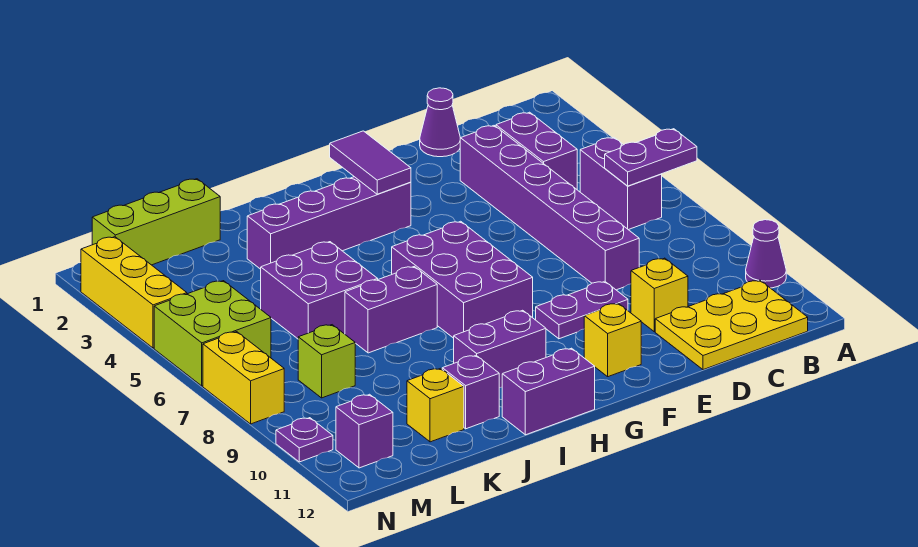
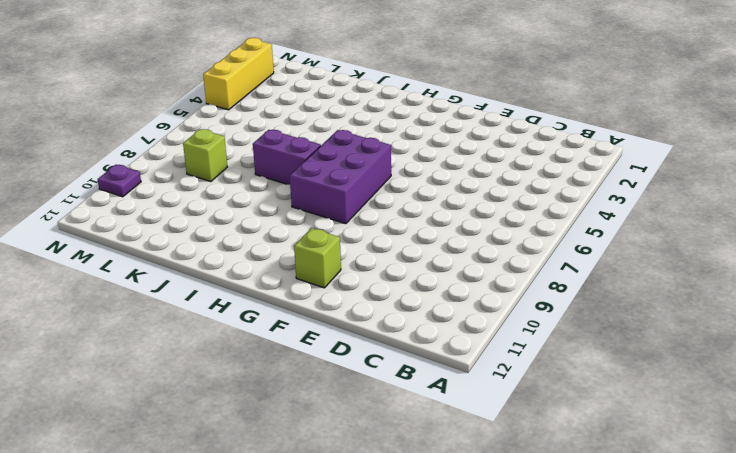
lime 1x1 brick [294,228,341,288] -> yellow 1x1 brick [584,303,641,377]
none -> purple 1x1 cone [746,220,786,288]
none -> purple 1x2 brick [580,137,662,230]
none -> yellow 2x3 plate [655,280,808,370]

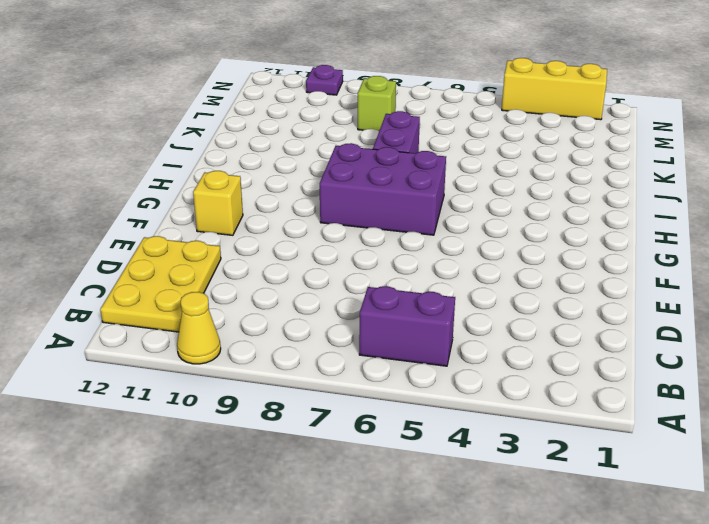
yellow 1x1 cone [177,292,221,364] -> purple 1x1 cone [746,220,786,288]
none -> purple 1x2 brick [496,112,577,189]
none -> purple 1x1 cone [420,88,460,157]
none -> purple 1x6 brick [460,126,639,290]

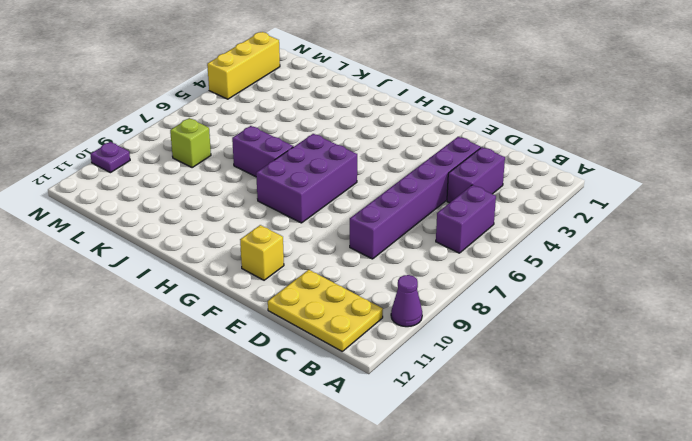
none -> purple 1x1 cone [420,88,460,157]
none -> yellow 1x1 brick [631,258,688,332]
none -> purple 1x2 plate [536,281,628,339]

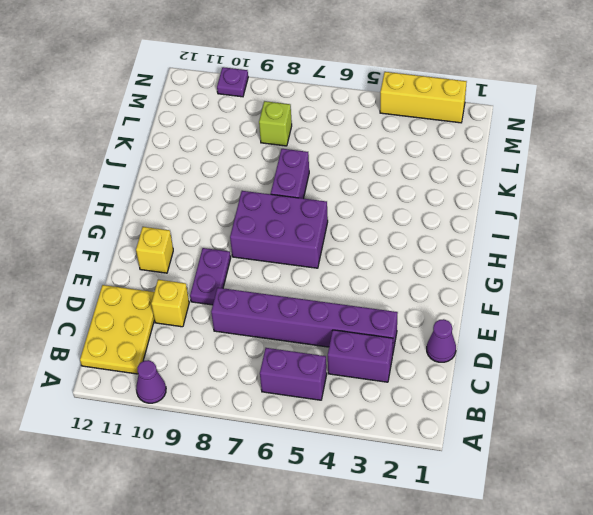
none -> purple 1x4 brick [247,177,411,269]
none -> purple 1x2 brick [454,310,546,388]
none -> purple 1x2 brick [502,348,595,435]

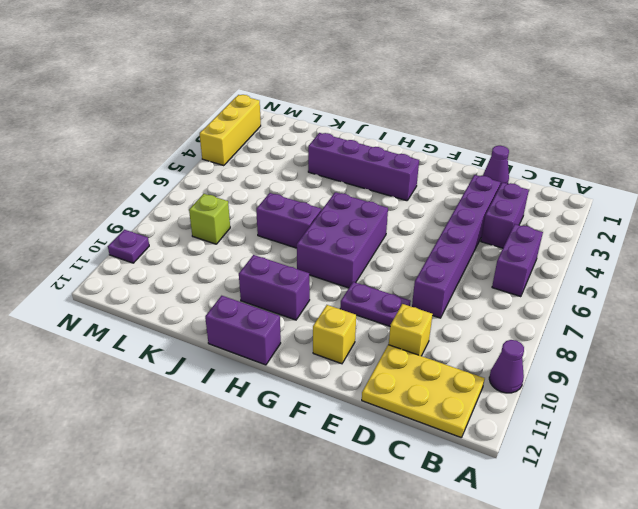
none -> purple 2x2 brick [261,242,378,339]
none -> purple 1x1 brick [442,355,499,429]
none -> lime 1x3 brick [92,179,220,265]

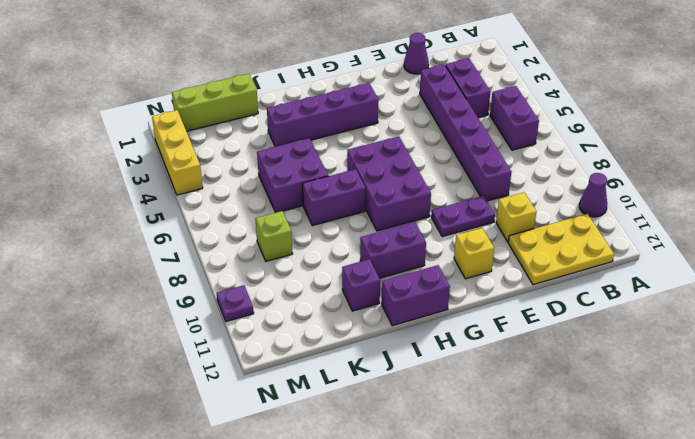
none -> yellow 1x1 brick [407,368,464,442]
none -> lime 2x2 brick [154,281,271,386]
none -> purple 1x1 brick [336,394,393,468]

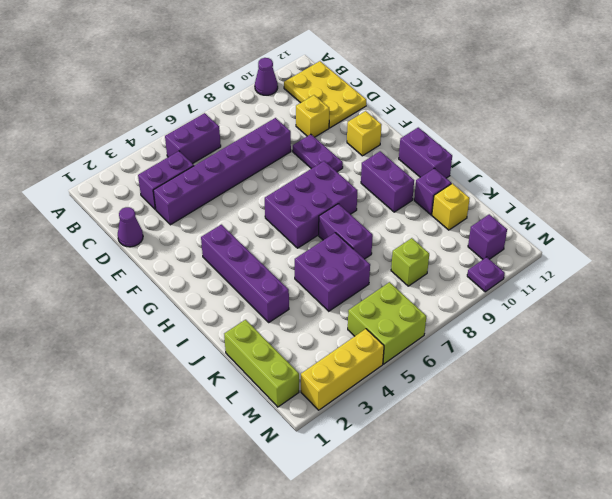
none -> yellow 1x2 brick [203,332,284,424]
none -> purple 1x2 plate [605,129,697,186]
none -> purple 1x2 tile [330,131,411,194]

